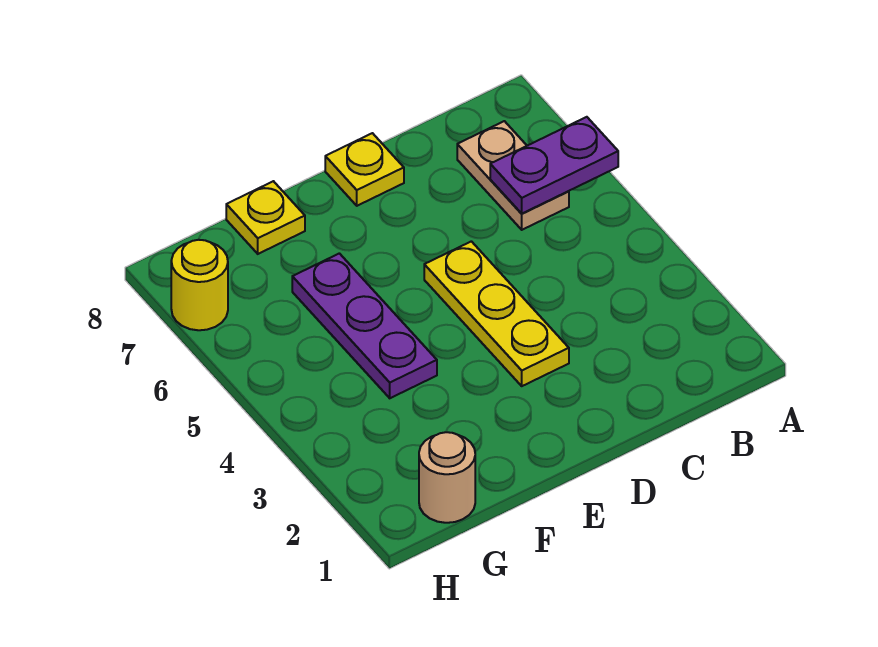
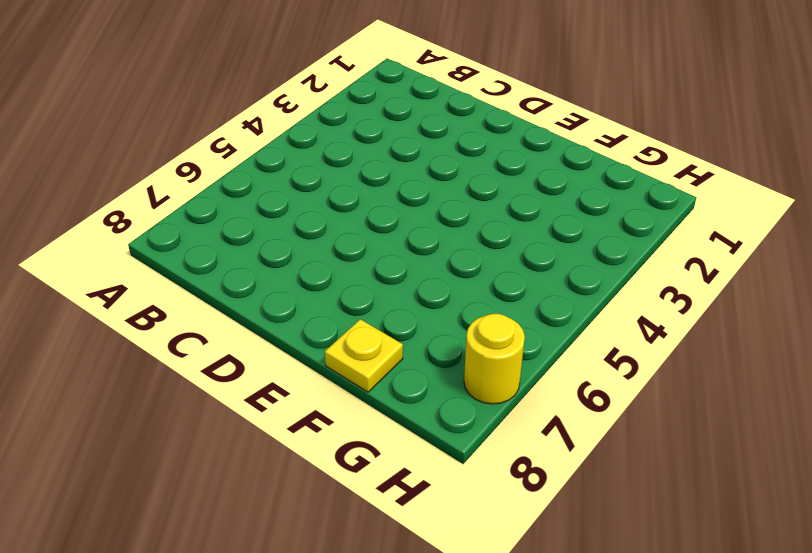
none -> tan 1x2 plate [457,121,569,230]
none -> yellow 1x3 plate [424,241,569,386]

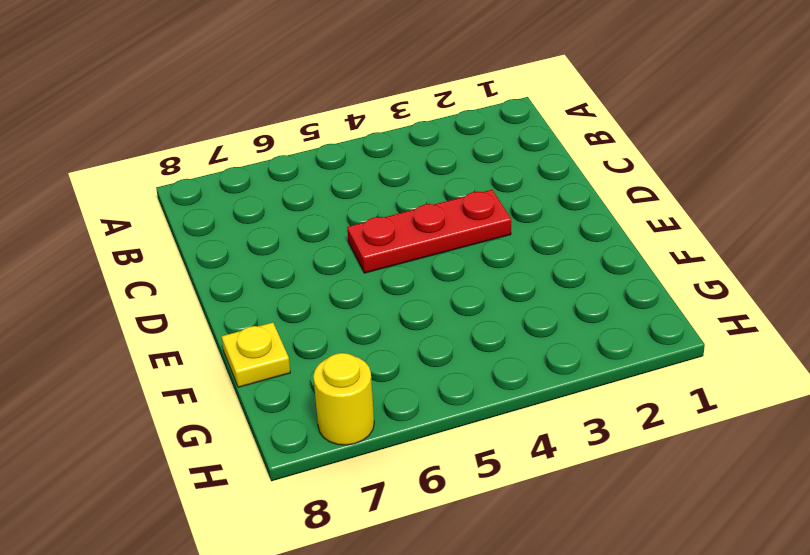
red 1x3 plate [347,190,511,273] -> yellow 1x3 plate [424,241,569,386]
none -> tan 1x2 plate [457,121,569,230]
none -> yellow 1x1 plate [325,133,404,206]

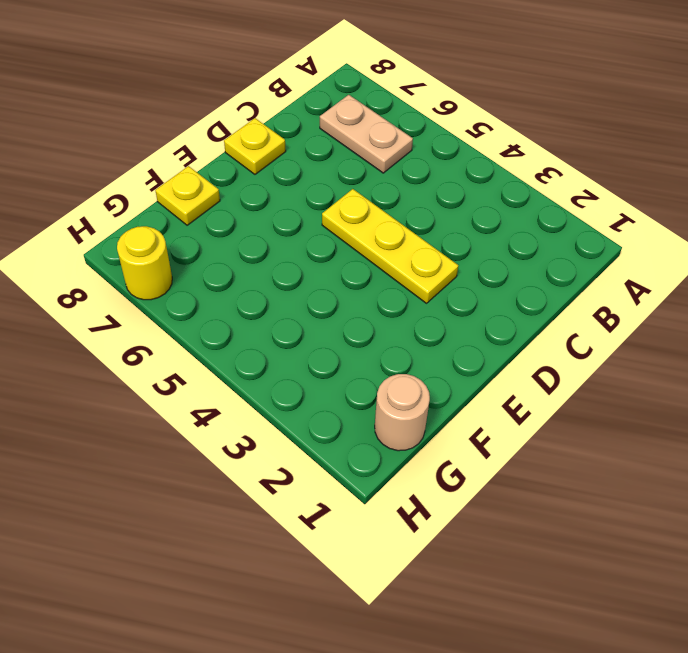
none -> purple 1x3 plate [292,253,437,398]
none -> purple 1x2 plate [490,117,618,214]

